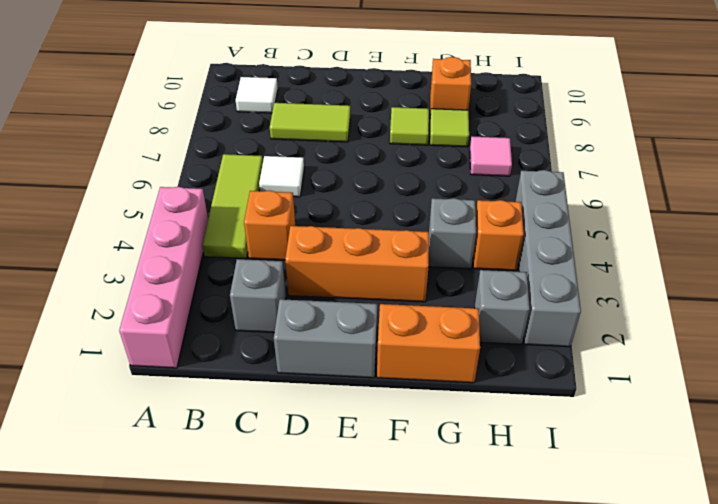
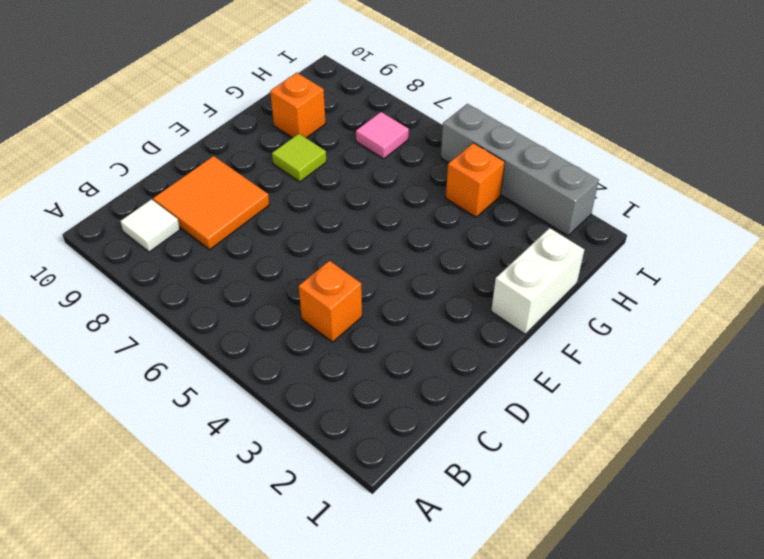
orange 2x2 tile [153,156,269,249] -> lime 1x2 tile [270,103,350,142]
white 1x2 brick [491,228,584,334] -> orange 1x2 brick [377,304,480,383]
none -> pink 1x4 brick [119,187,208,368]
none -> lime 1x3 tile [202,154,263,259]
none -> grey 1x1 brick [230,259,286,333]

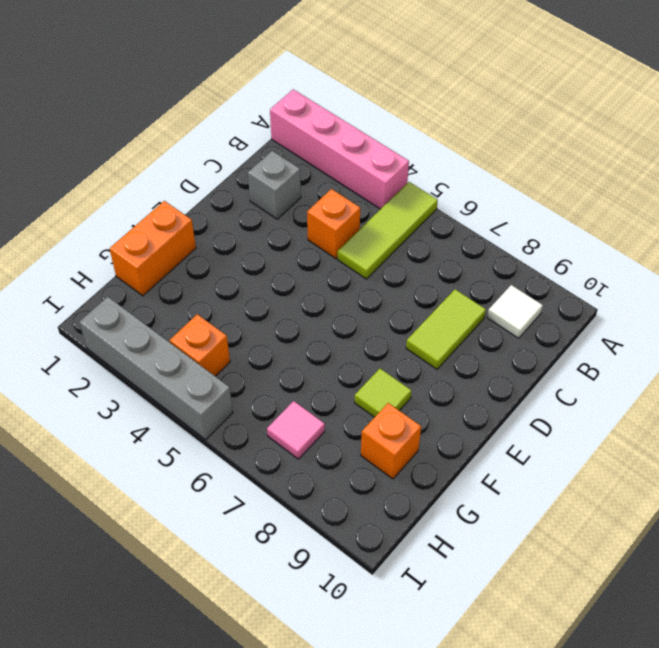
lime 1x3 tile [338,182,438,279] -> lime 1x3 tile turned to [202,154,263,259]
none -> white 1x1 tile [259,156,304,197]
none -> grey 1x2 brick [274,299,377,378]
none -> orange 1x3 brick [285,226,429,302]

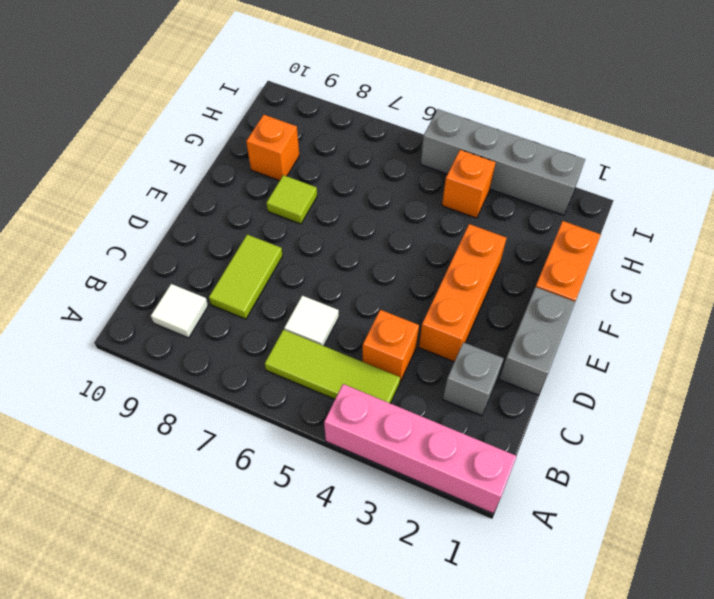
none -> grey 1x1 brick [429,198,476,269]
none -> lime 1x1 tile [430,109,469,147]
none -> grey 1x1 brick [475,270,530,344]

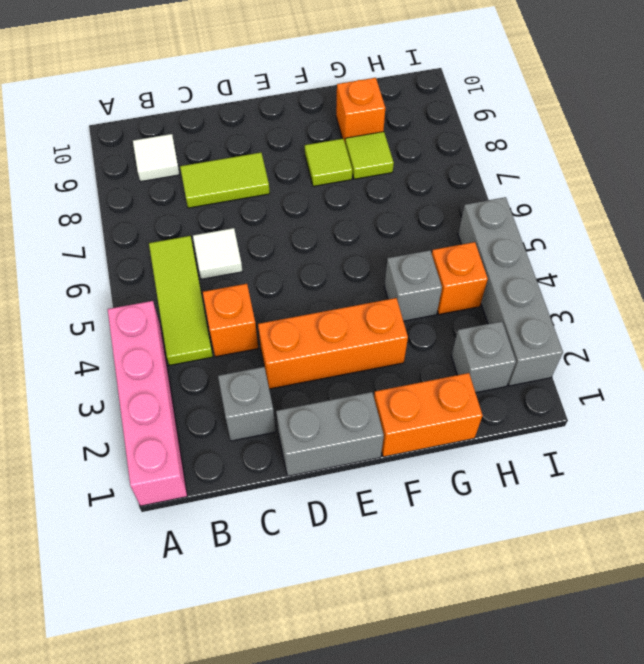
none -> pink 1x1 tile [470,137,512,176]

